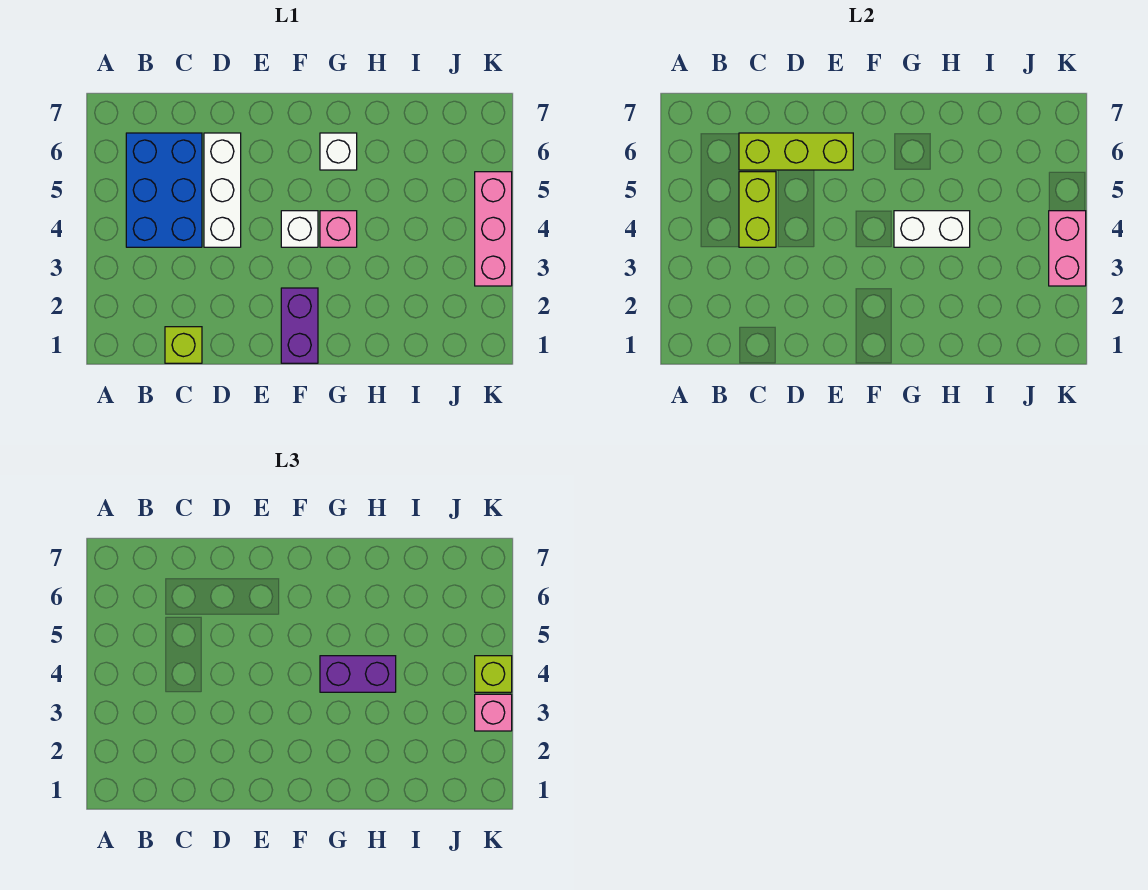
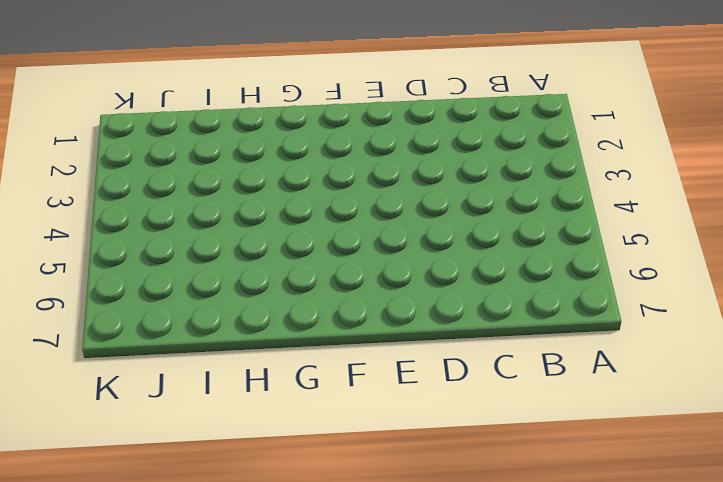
none -> blue 2x3 brick [126,133,202,247]
none -> lime 1x1 brick [165,327,202,363]
none -> white 1x3 brick [204,133,241,247]

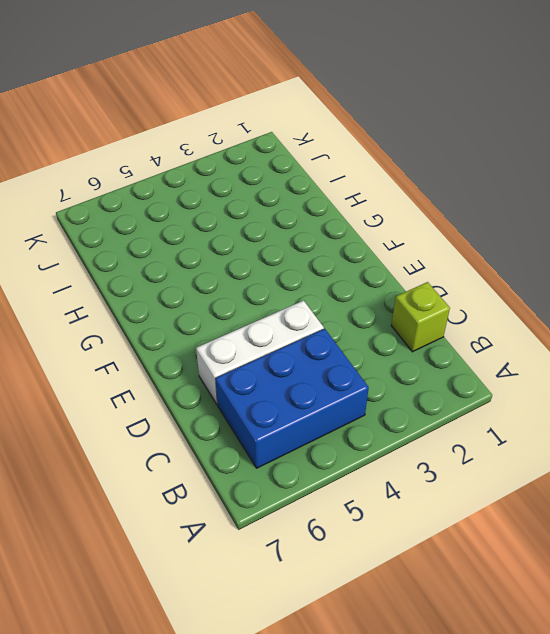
none -> purple 1x2 brick [281,288,318,363]
none -> white 1x1 brick [281,211,318,247]
none -> pink 1x1 brick [320,211,357,247]

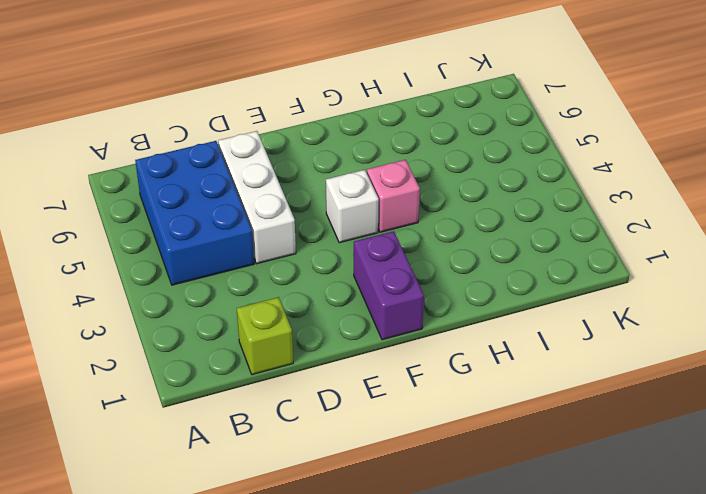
none -> white 1x1 brick [320,133,357,170]
none -> pink 1x3 brick [475,172,512,286]
none -> lime 1x2 brick [739,172,776,247]

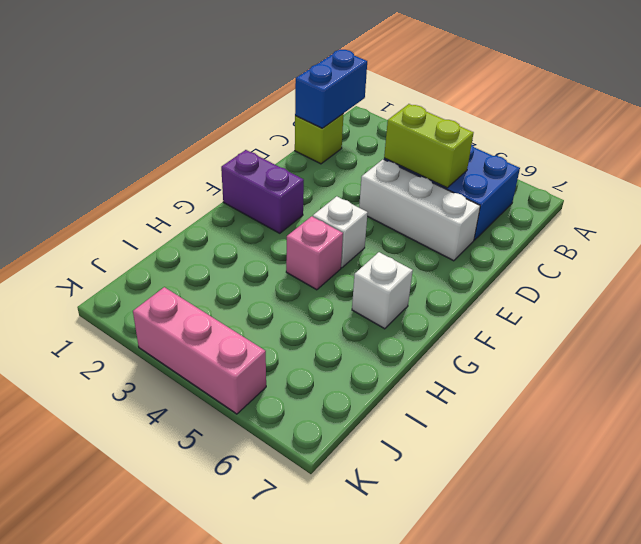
blue 1x2 brick [295,50,367,128] -> none
none -> lime 1x3 brick [739,133,853,170]
none -> white 1x2 brick [894,211,970,247]
none -> pink 1x2 brick [1049,211,1086,286]

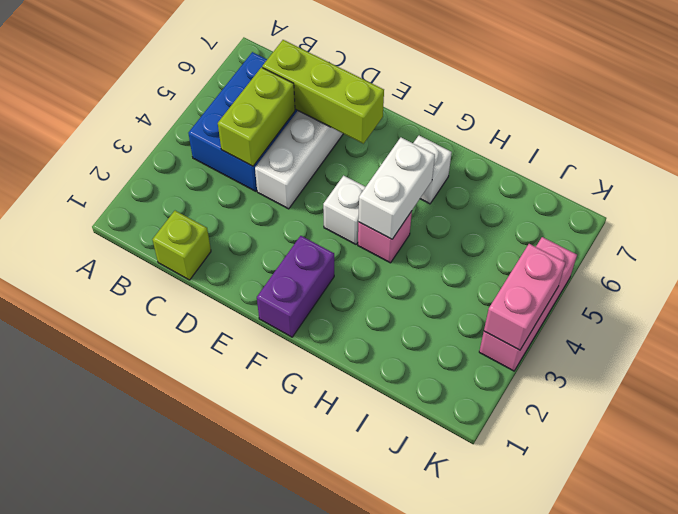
white 1x2 brick [358,138,435,239] -> white 1x2 brick turned to [894,211,970,247]
none -> purple 1x2 brick [320,656,396,692]
none -> pink 1x1 brick [475,694,512,731]
none -> lime 1x1 brick [475,656,512,692]

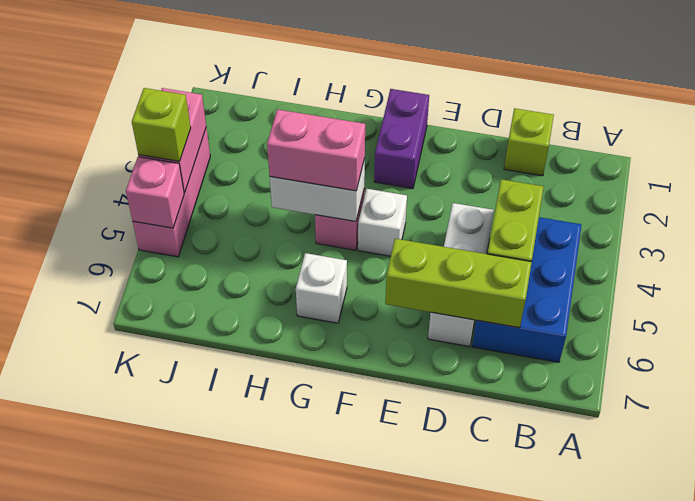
pink 1x2 brick [267,109,365,191] -> purple 1x2 brick [320,656,396,692]
pink 1x1 brick [126,157,184,228] -> pink 1x1 brick moved to [475,694,512,731]

